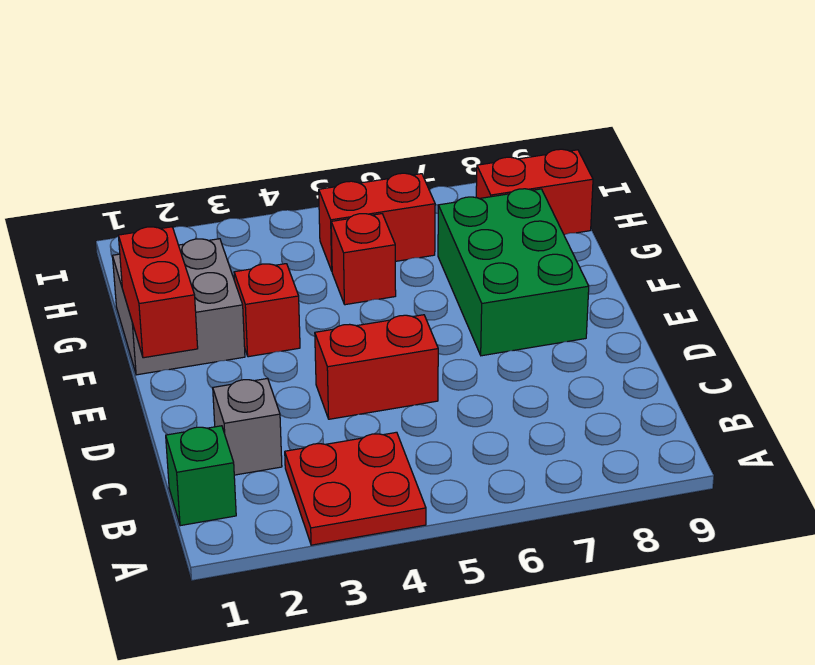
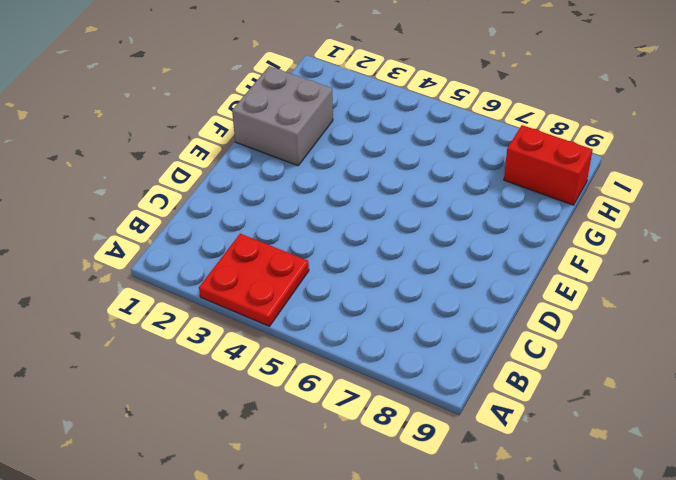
none -> green 1x1 brick [166,426,236,526]
none -> grey 1x1 brick [213,378,282,475]

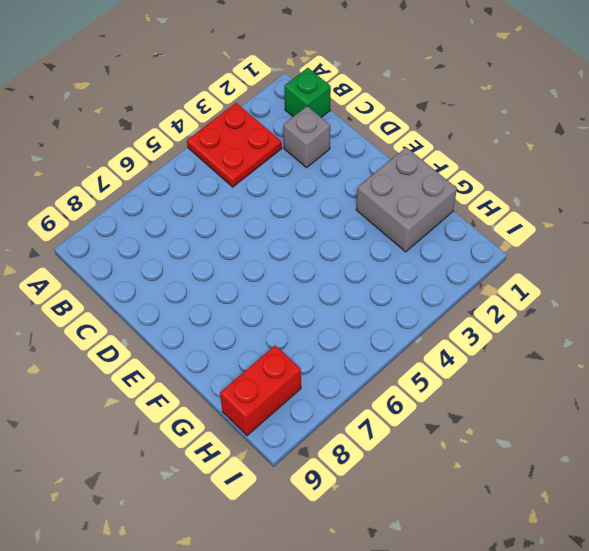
none -> red 1x2 brick [315,315,438,419]
none -> green 2x3 brick [438,189,589,356]

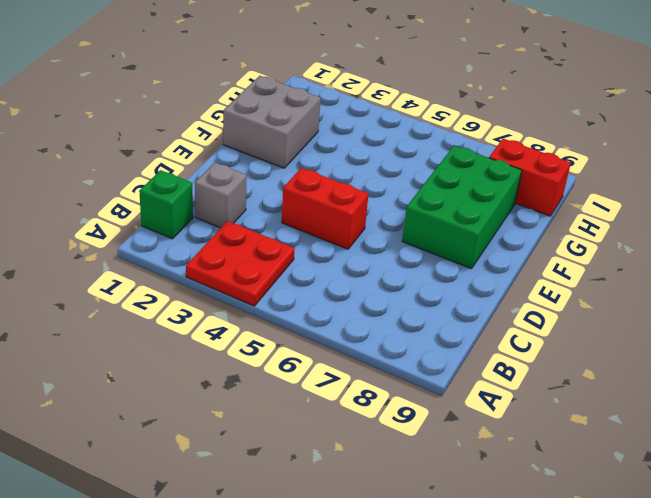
none -> red 1x1 brick [234,264,300,357]
none -> red 1x1 brick [331,214,396,305]

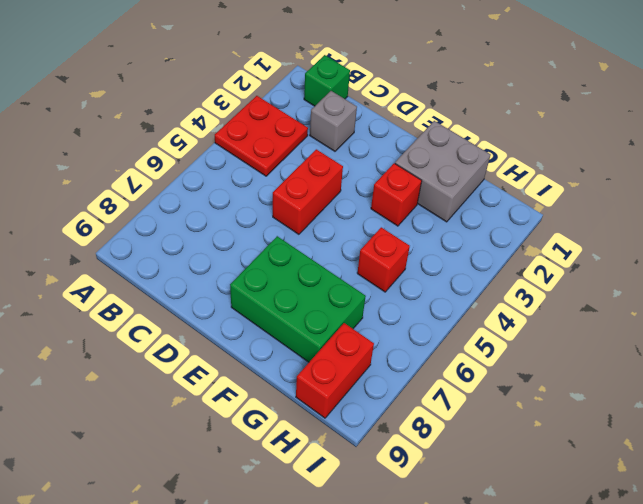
none -> red 1x2 brick [319,173,435,271]
none -> red 1x2 brick [118,227,198,358]

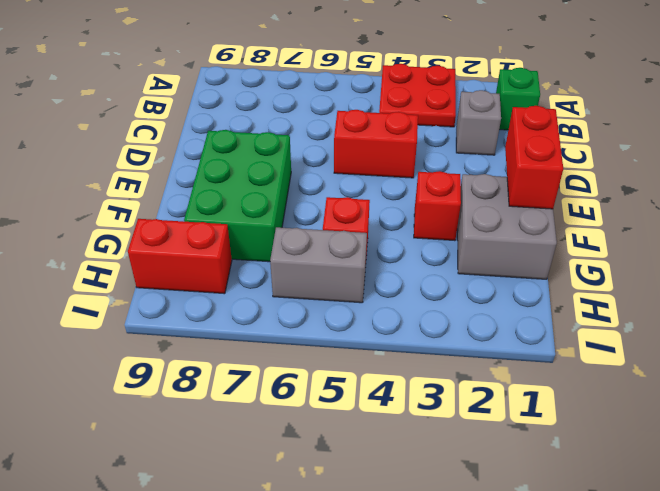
grey 1x2 brick [270,227,367,303] -> red 1x2 brick [319,173,435,271]

